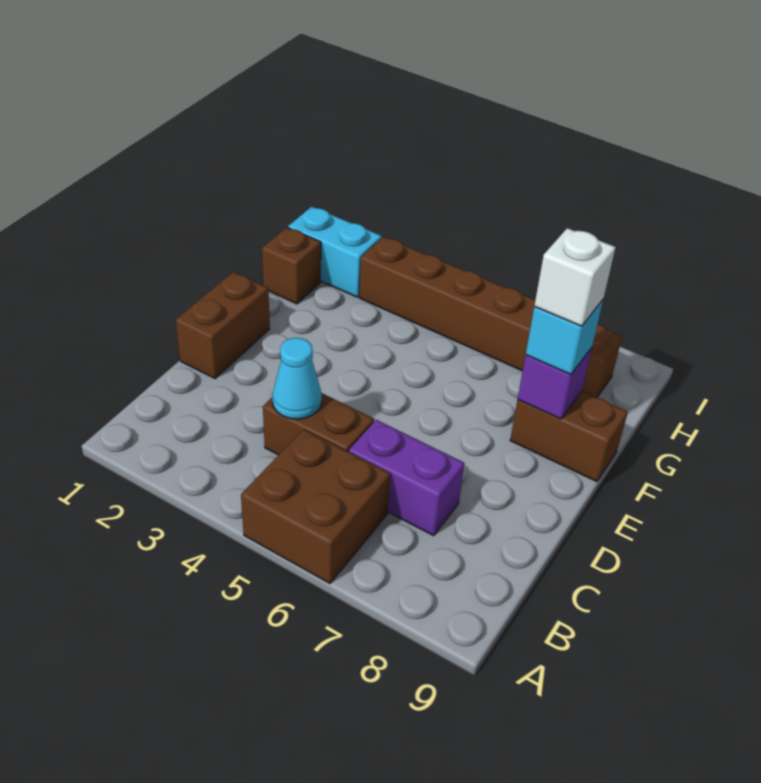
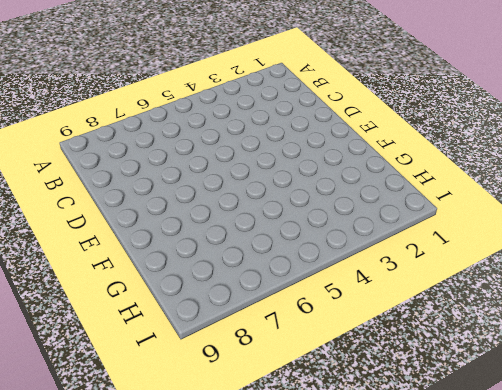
none -> brown 2x2 brick [241,429,391,583]
none -> brown 1x2 brick [263,393,374,455]
none -> purple 1x2 brick [349,420,464,536]

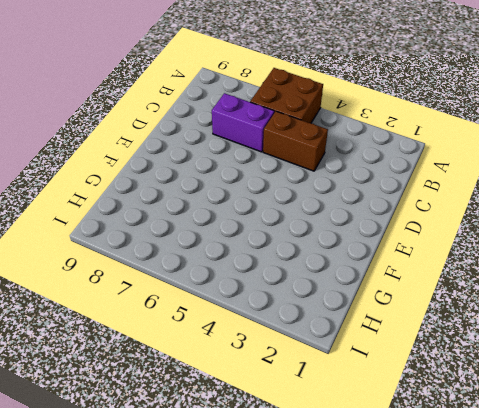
none -> brown 1x2 brick [176,272,270,379]
none -> brown 1x2 brick [510,391,628,482]
none -> brown 1x1 brick [262,227,321,304]

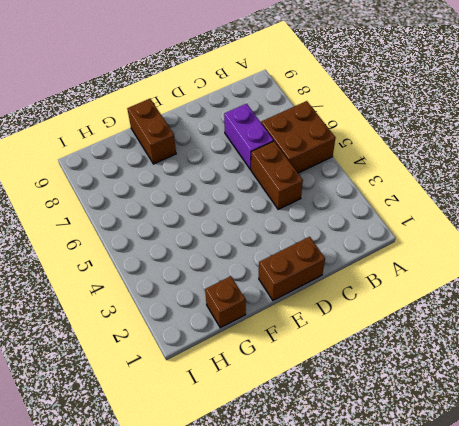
none -> cyan 1x2 brick [288,207,382,297]
none -> brown 1x6 brick [359,237,622,398]
none -> cyan 1x1 cone [272,338,322,419]

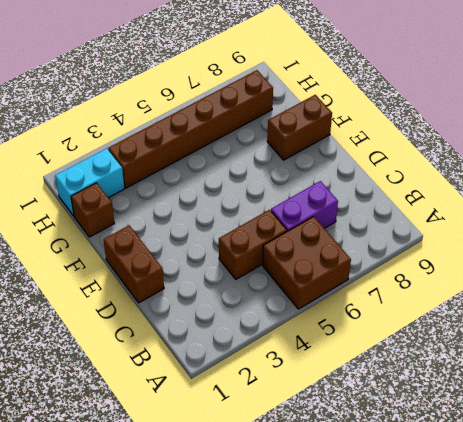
none -> cyan 1x1 cone [272,338,322,419]
none -> purple 1x1 brick [518,348,592,419]
none -> cyan 1x1 brick [526,300,603,374]

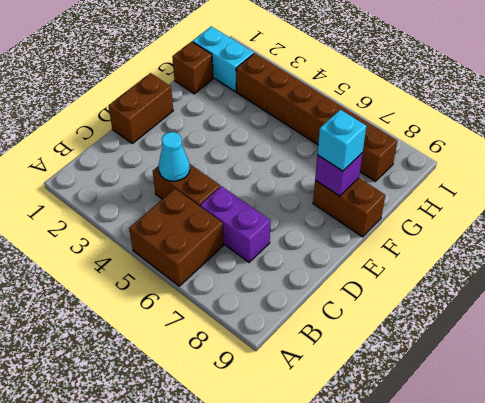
none -> white 1x1 brick [534,228,616,326]

